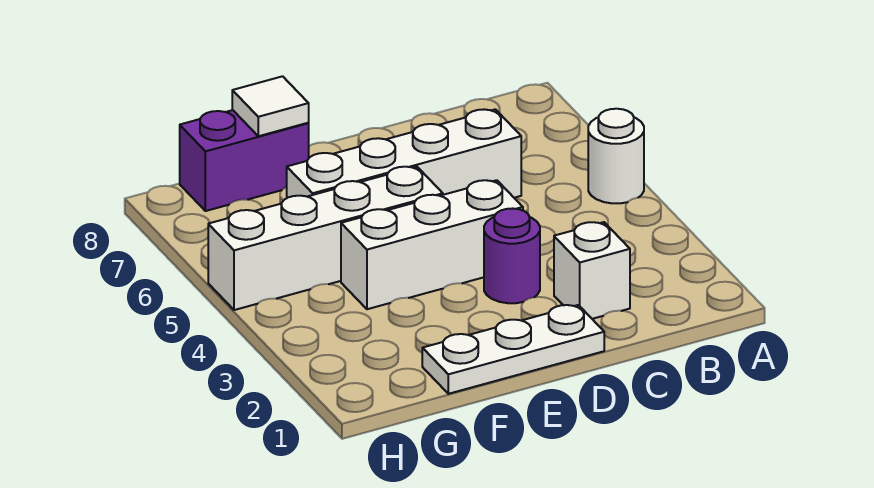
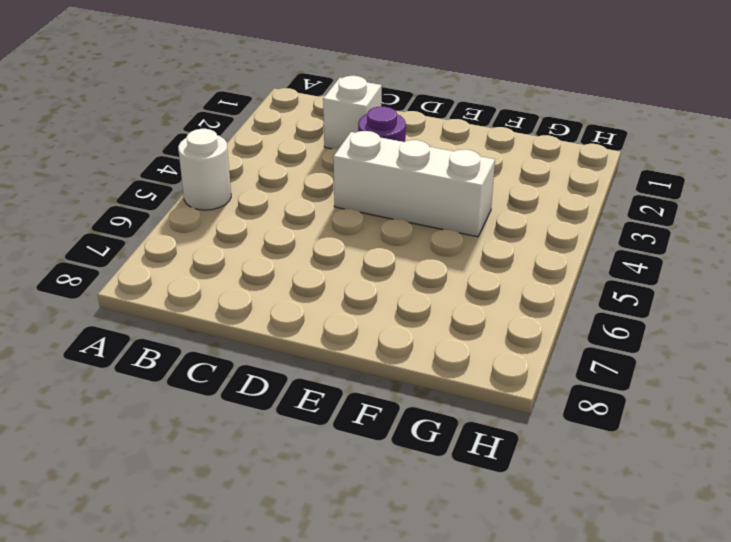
none -> white 1x4 brick [287,109,521,198]
none -> white 1x3 plate [422,305,604,394]

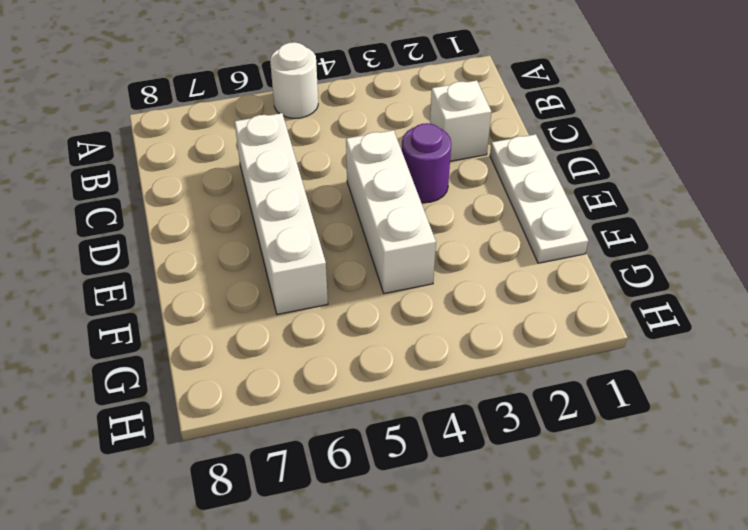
none -> white 1x4 brick [208,167,443,310]
none -> purple 1x2 brick [180,110,309,211]

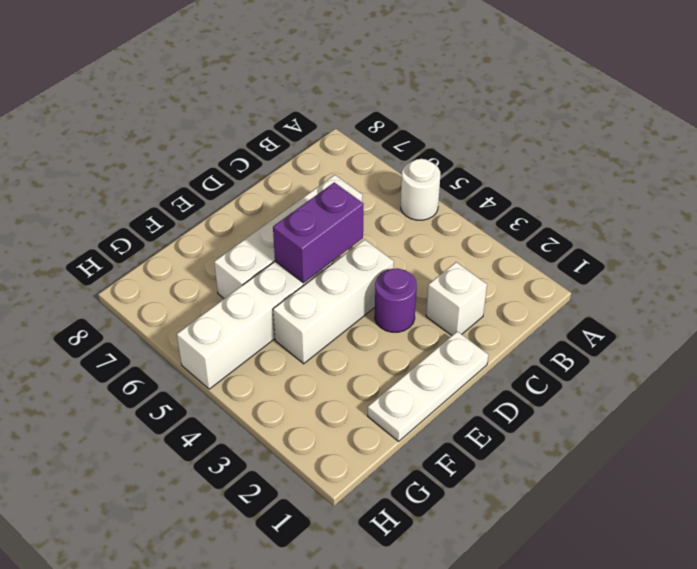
purple 1x2 brick [273,182,364,283] -> purple 1x2 brick moved to [180,110,309,211]
none -> white 1x1 tile [232,76,309,136]

